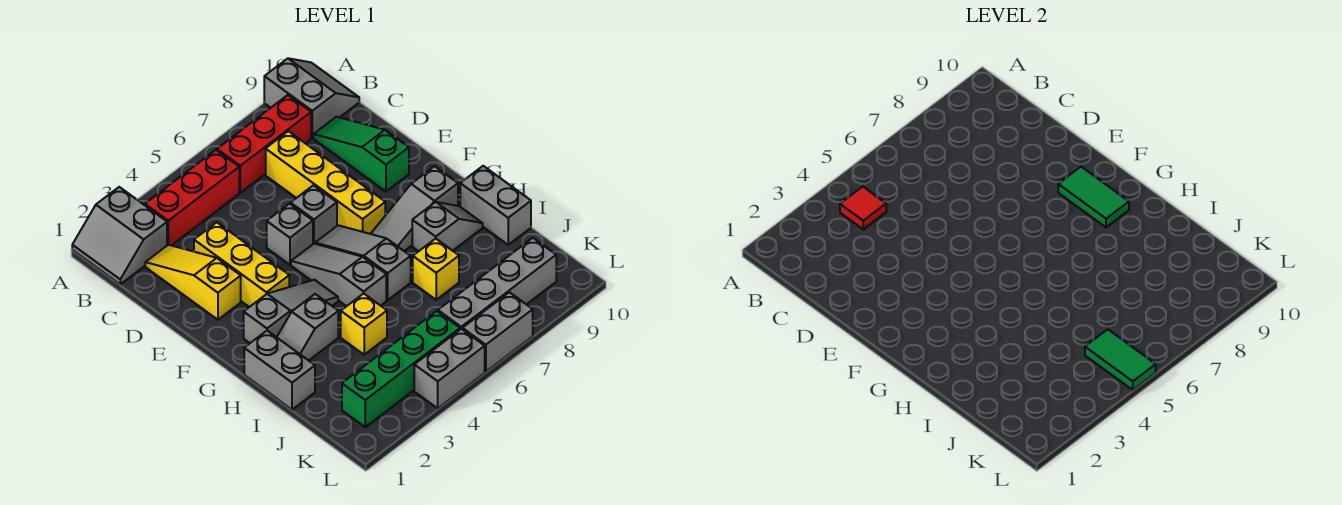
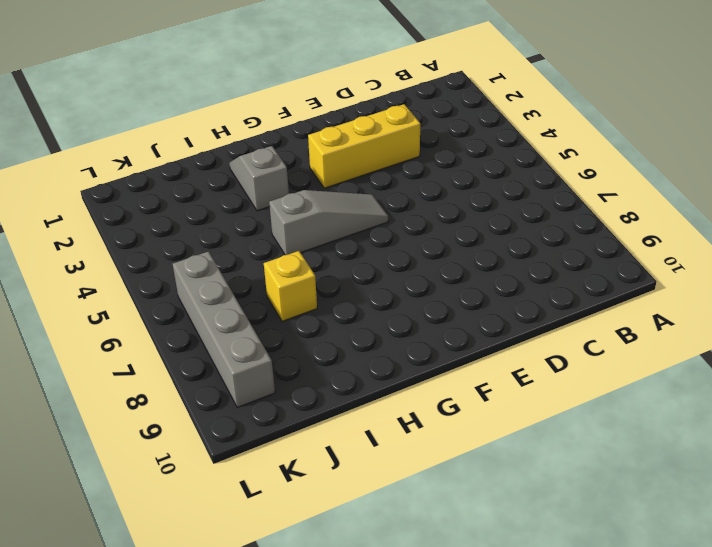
none -> grey 2x2 slope [72,187,167,284]
none -> grey 2x2 slope [264,58,359,138]
none -> red 1x3 brick [145,150,239,246]

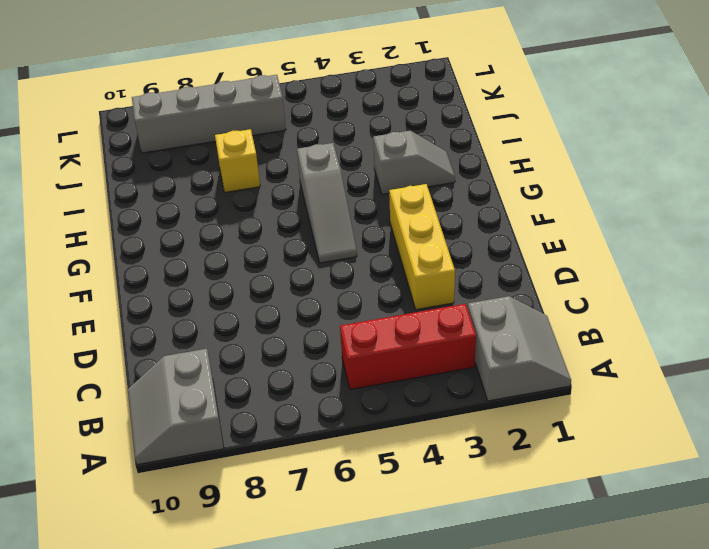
none -> red 1x3 brick [217,95,311,193]
none -> yellow 1x3 slope [145,245,241,320]
none -> yellow 1x4 brick [266,131,385,234]

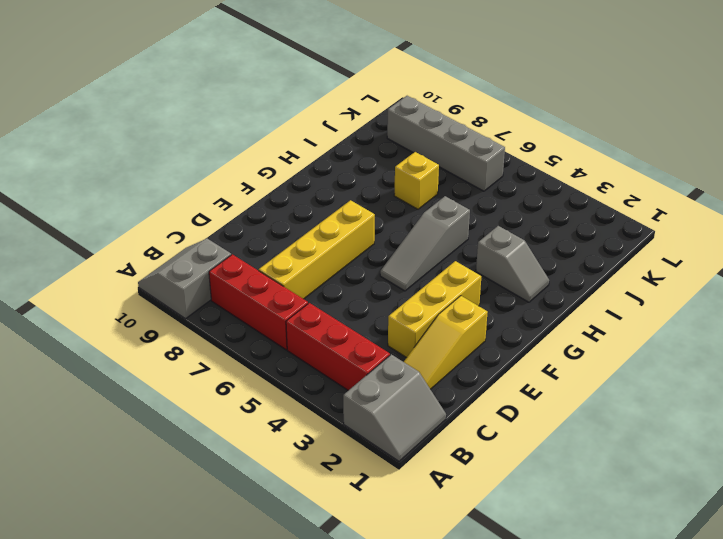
none -> green 1x3 slope [314,117,409,192]
none -> grey 1x1 brick [267,204,313,265]
none -> grey 1x1 brick [291,185,337,244]

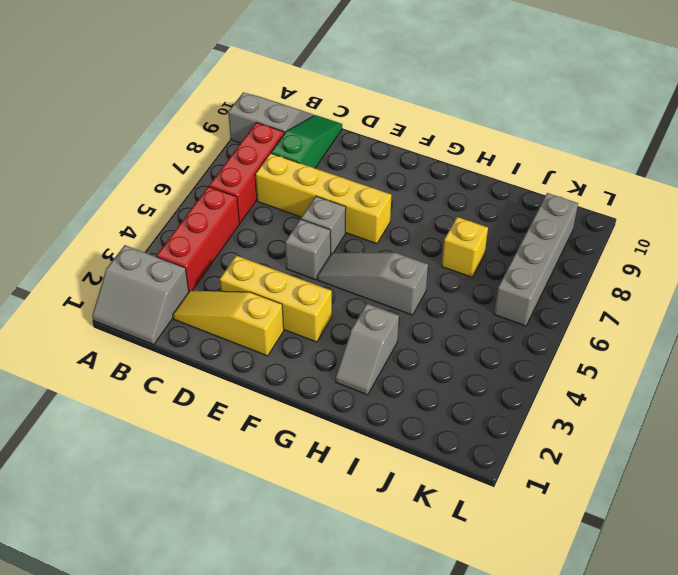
green 1x3 slope [271,115,342,168] -> green 1x3 slope turned to [314,117,409,192]
none -> grey 1x3 slope [315,225,411,300]
none -> grey 1x3 slope [244,280,338,343]
none -> grey 1x3 slope [371,166,458,251]

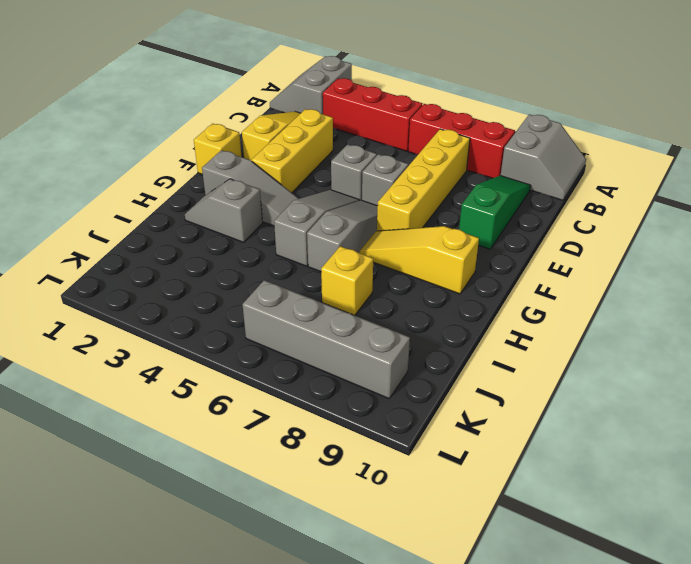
yellow 1x1 brick [194,124,242,174] -> yellow 1x1 brick moved to [341,293,387,355]
yellow 1x3 slope [359,226,479,294] -> grey 1x3 slope [371,166,458,251]
none -> grey 1x2 brick [244,331,315,410]
none -> grey 1x2 slope [412,202,483,251]
none -> grey 1x2 brick [460,166,531,245]

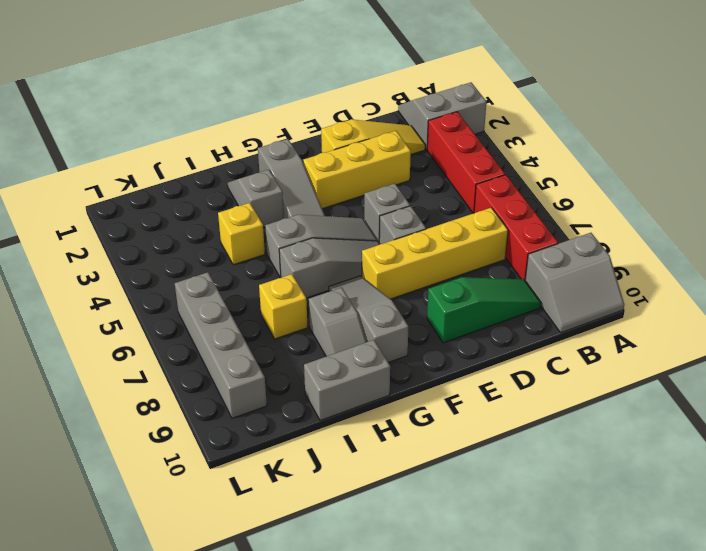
none -> grey 1x2 brick [244,331,315,410]
none -> green 1x4 brick [342,311,460,427]
none -> grey 1x2 brick [414,329,485,408]

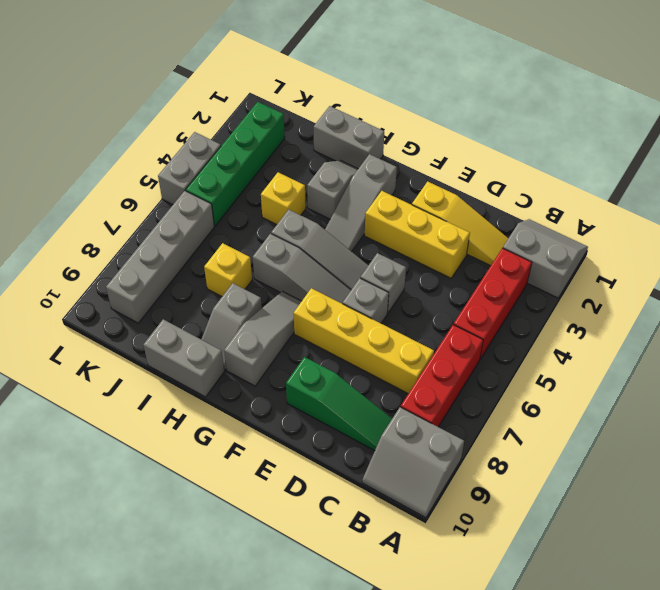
none -> grey 1x2 brick [462,292,533,372]
none -> red 1x1 tile [840,187,886,229]
none -> green 1x2 tile [1058,167,1129,227]

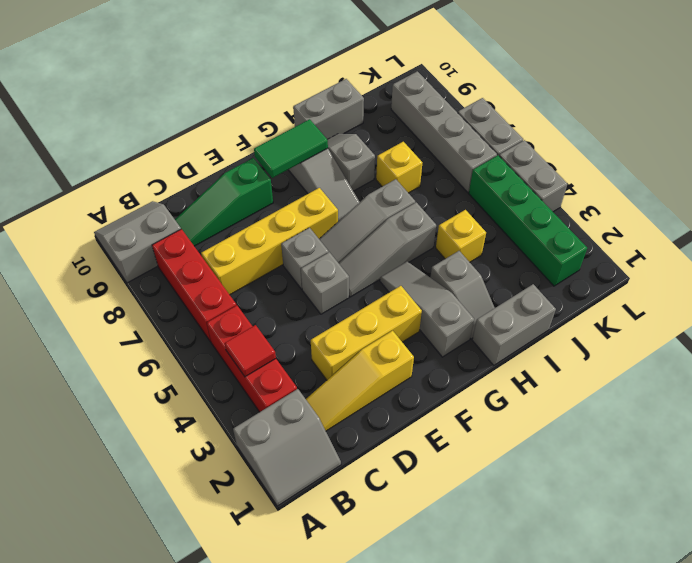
none -> green 1x2 tile [1085,329,1156,390]

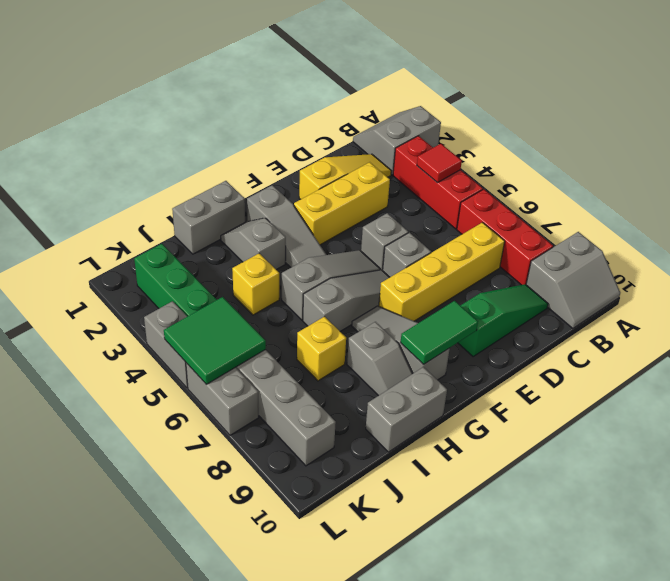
green 2x2 tile [164,297,266,385] -> green 1x2 tile [1085,329,1156,390]

